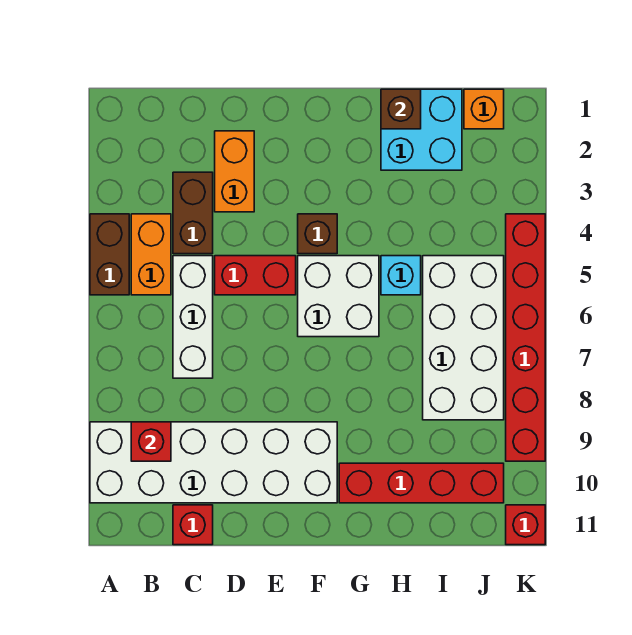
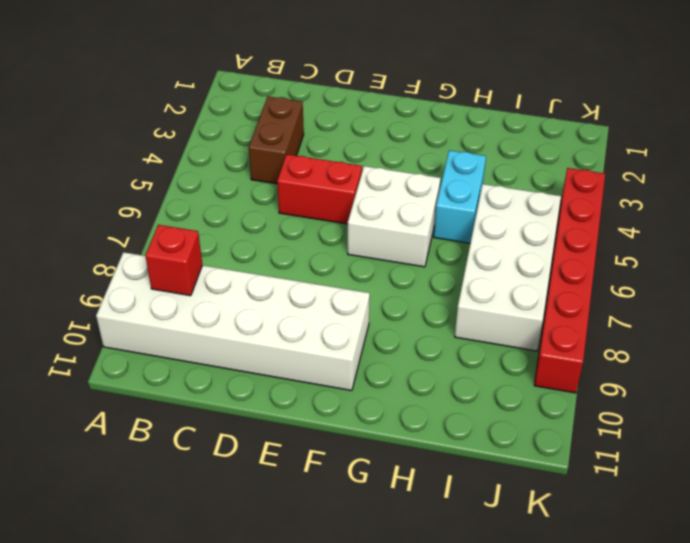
cyan 1x2 brick [434,150,486,243] -> cyan 1x1 brick [381,256,421,295]
none -> brown 1x2 brick [90,214,129,295]
none -> orange 1x2 brick [131,214,171,295]
none -> white 1x3 brick [173,256,213,378]

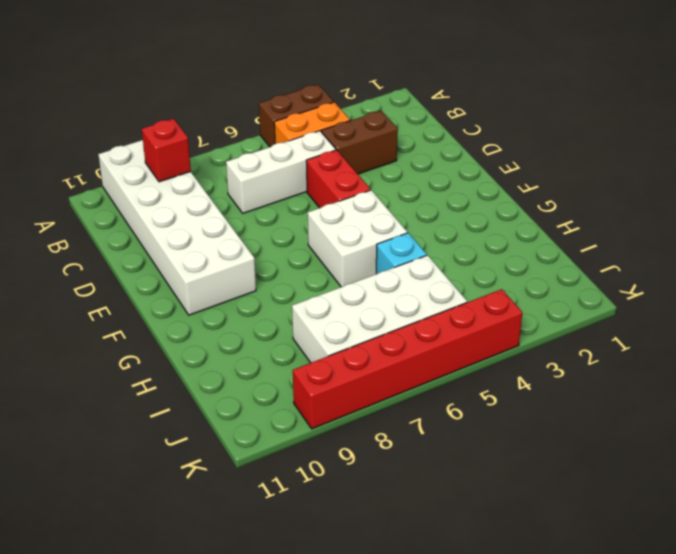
none -> red 1x1 brick [173,505,213,545]
none -> orange 1x2 brick [215,131,254,212]
none -> brown 1x1 brick [298,214,337,254]

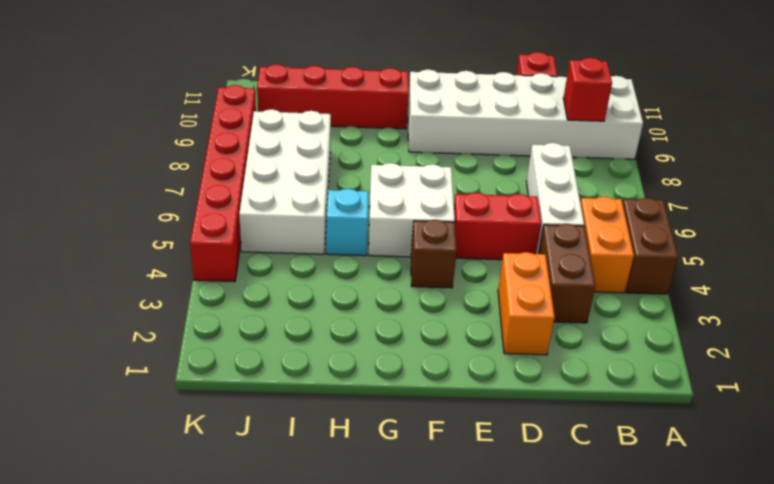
none -> cyan 2x2 brick [381,89,462,170]
none -> orange 1x1 brick [464,89,504,129]
none -> red 1x1 brick [506,505,545,545]

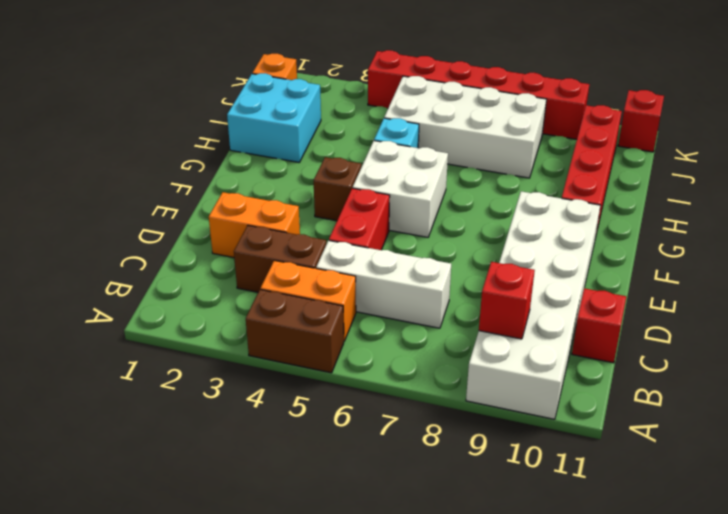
none -> brown 1x1 brick [381,89,421,129]

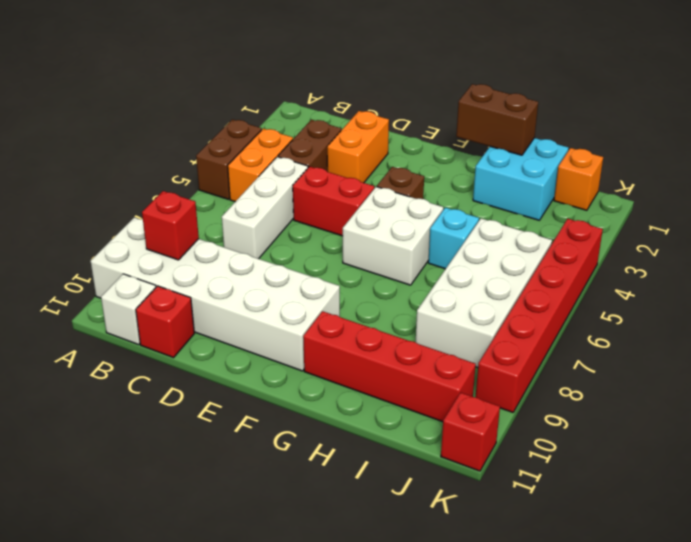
white 1x1 brick [101,274,156,345] -> none
brown 1x2 brick [456,84,538,155] -> brown 1x1 brick [381,89,421,129]

